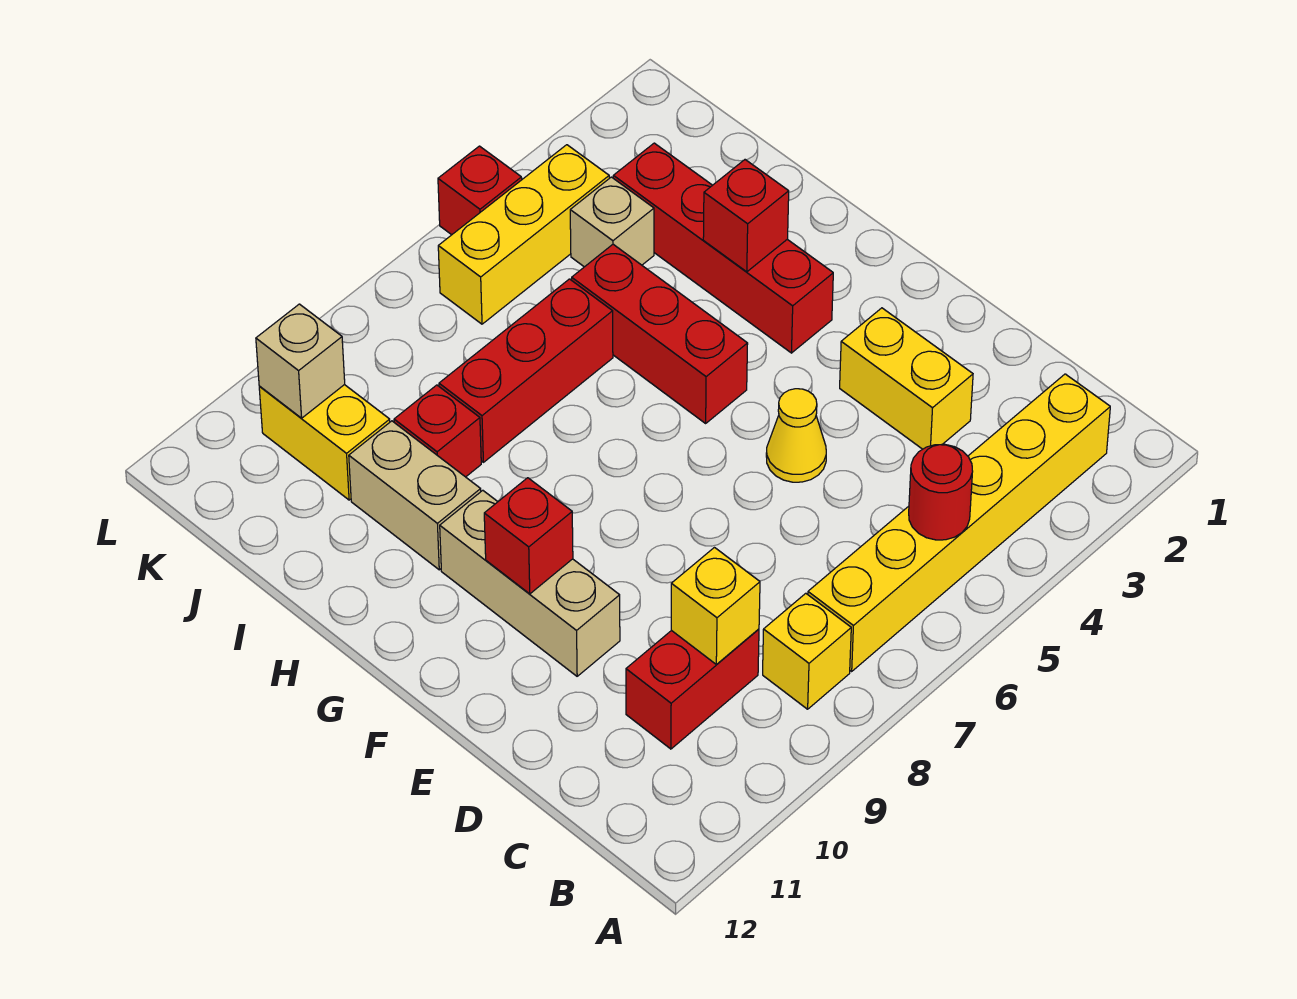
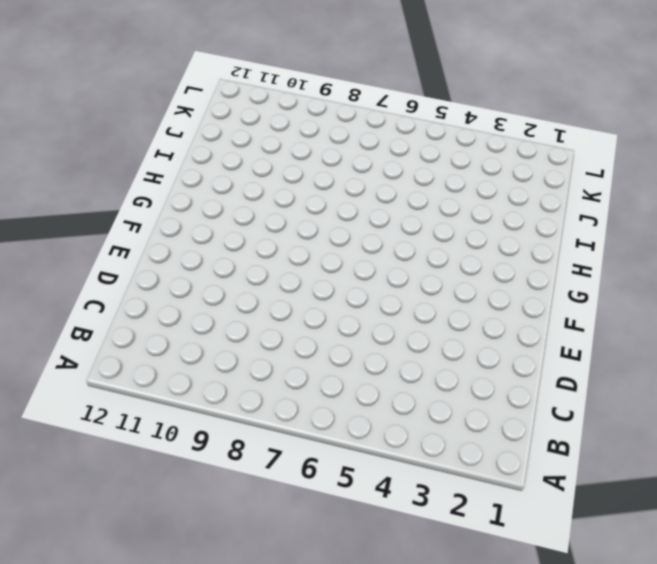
none -> yellow 1x6 brick [808,374,1110,671]
none -> yellow 1x1 brick [763,593,851,709]
none -> red 1x2 brick [626,629,759,749]

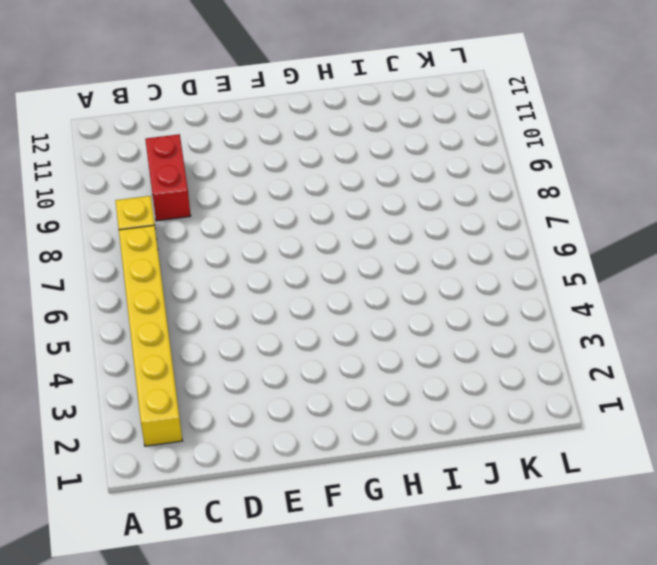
none -> yellow 1x2 brick [840,308,973,449]
none -> yellow 1x1 cone [766,389,826,482]
none -> tan 1x3 brick [440,490,620,676]

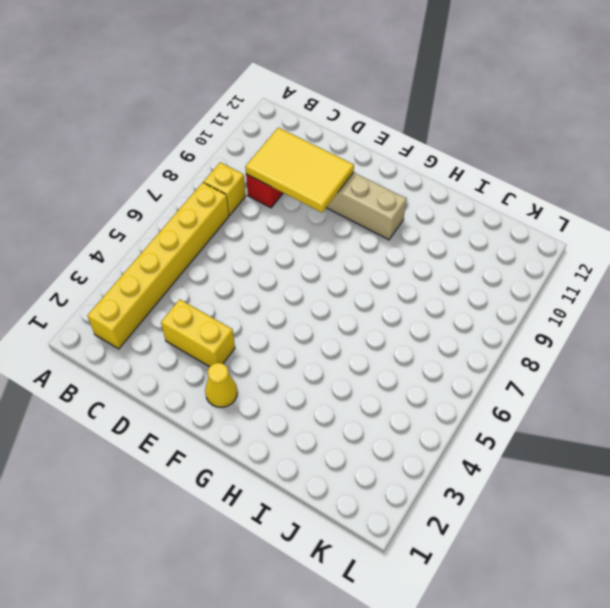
yellow 2x3 tile [245,128,354,212] -> yellow 1x1 brick [671,548,760,665]
yellow 1x1 cone [205,363,237,407] -> yellow 1x1 cone moved to [766,389,826,482]
none -> red 1x4 brick [613,143,833,353]
none -> red 1x3 brick [572,244,748,423]
none -> tan 1x2 brick [349,421,481,570]

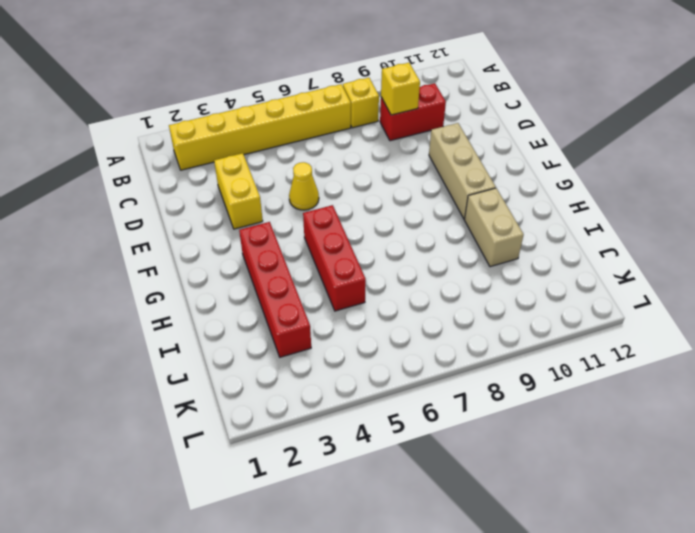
none -> red 1x3 brick [439,279,613,462]
none -> red 1x1 brick [394,385,481,477]
none -> tan 1x1 brick [570,177,654,267]

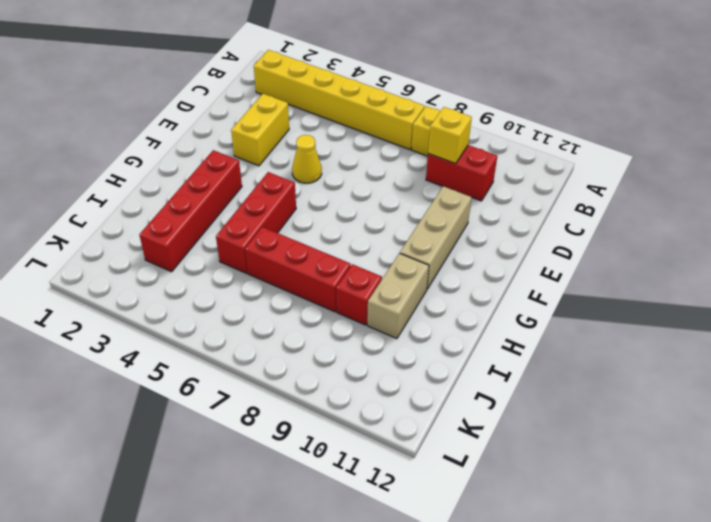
none -> tan 1x1 brick [570,177,654,267]
none -> yellow 1x2 brick [259,385,390,500]
none -> yellow 1x3 brick [438,145,609,324]

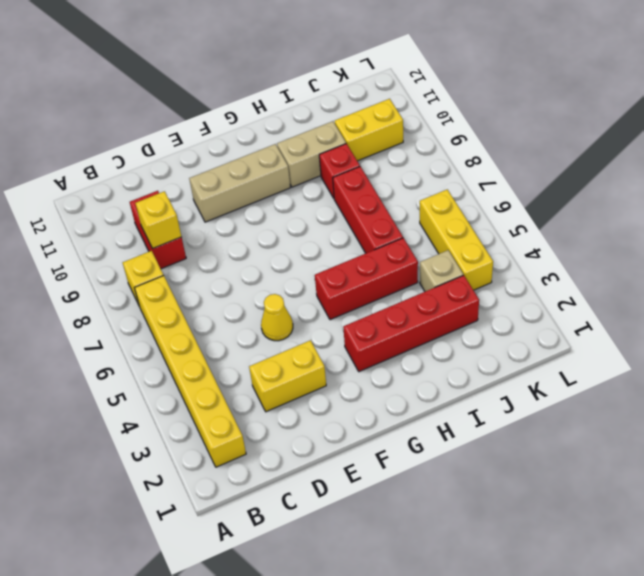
none -> red 1x1 brick [438,146,522,235]
none -> red 1x1 round brick [909,444,973,540]
none -> red 1x1 brick [484,478,573,594]

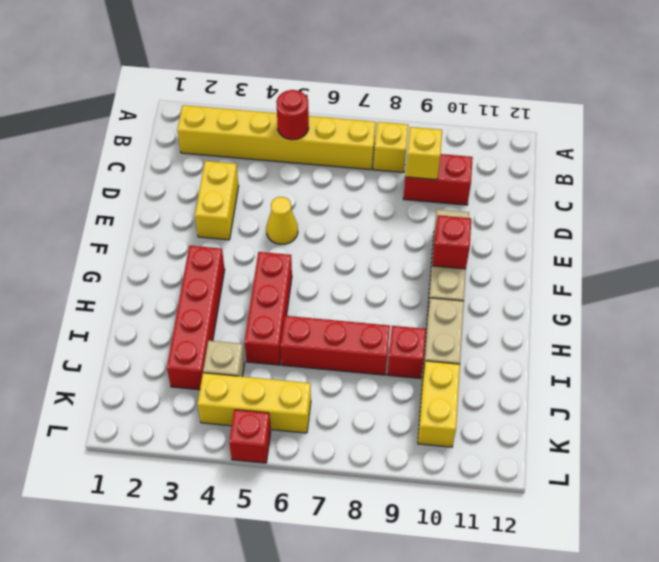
none -> red 1x1 brick [703,160,789,272]
none -> tan 1x1 brick [256,304,345,418]

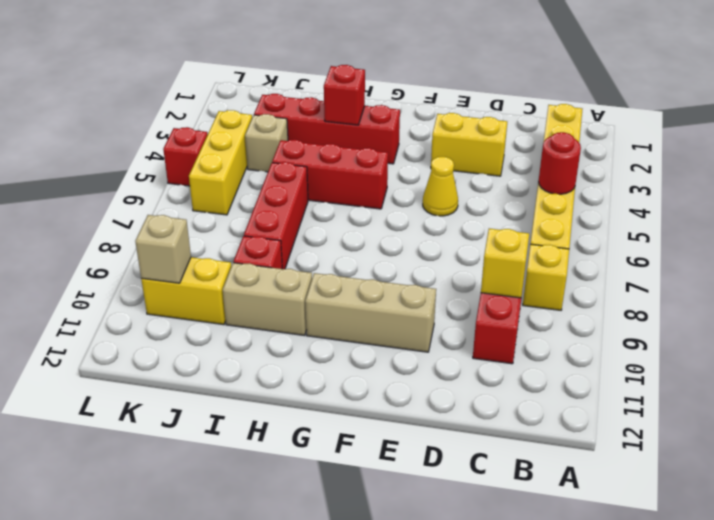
none -> red 1x1 brick [484,478,573,594]

